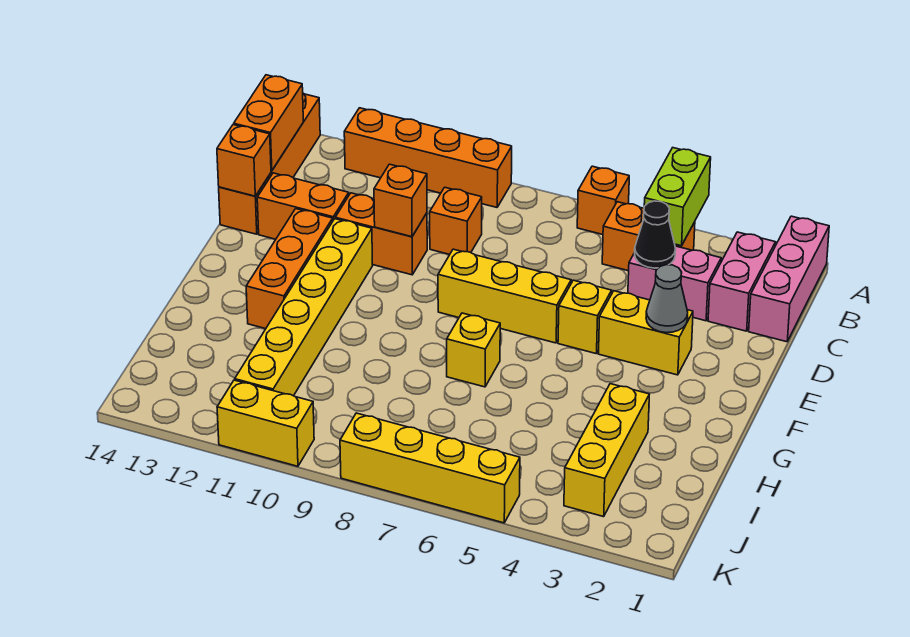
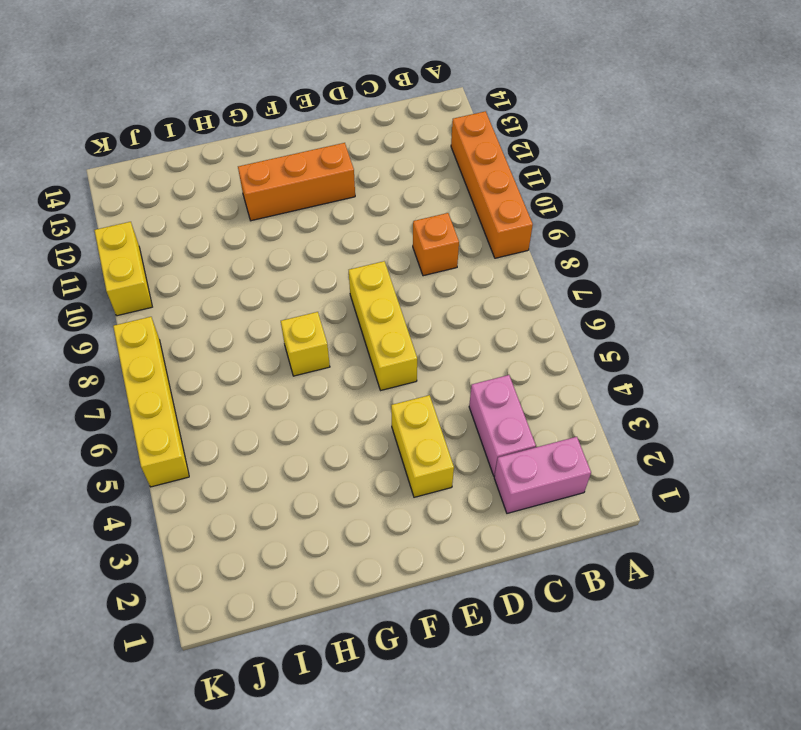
none -> pink 1x3 brick [749,216,829,342]
none -> orange 1x1 brick [577,166,629,235]
none -> orange 1x4 brick [219,93,320,234]

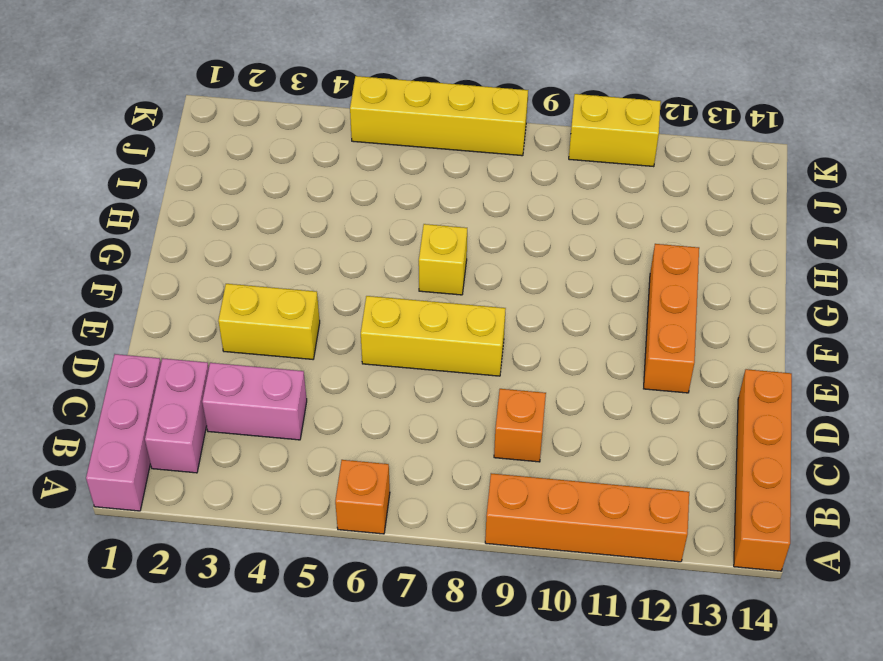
none -> orange 1x2 brick [602,202,695,271]
none -> orange 1x2 brick [335,193,427,275]
none -> orange 1x2 brick [257,173,349,239]

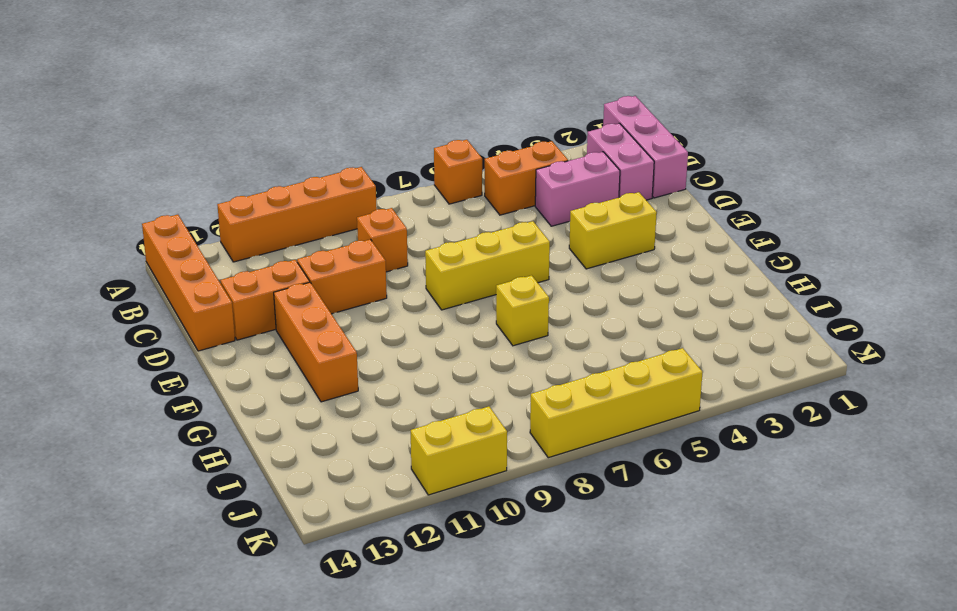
none -> yellow 1x1 brick [558,280,612,354]
none -> yellow 1x6 brick [235,219,373,396]
none -> yellow 1x3 brick [564,384,649,517]

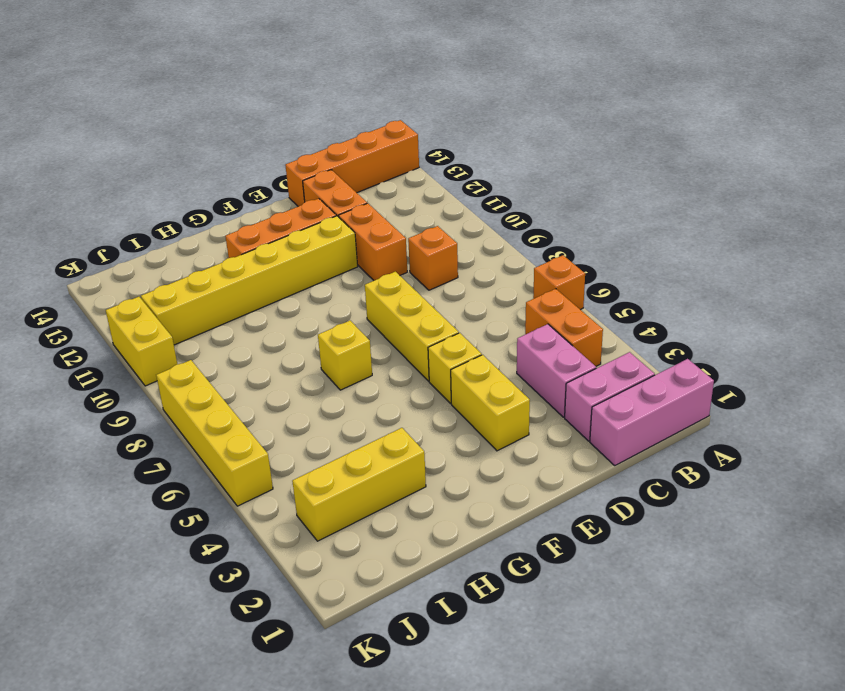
none -> orange 1x4 brick [344,108,512,207]
none -> lime 1x2 brick [644,148,711,246]
none -> orange 1x2 brick [234,75,303,171]

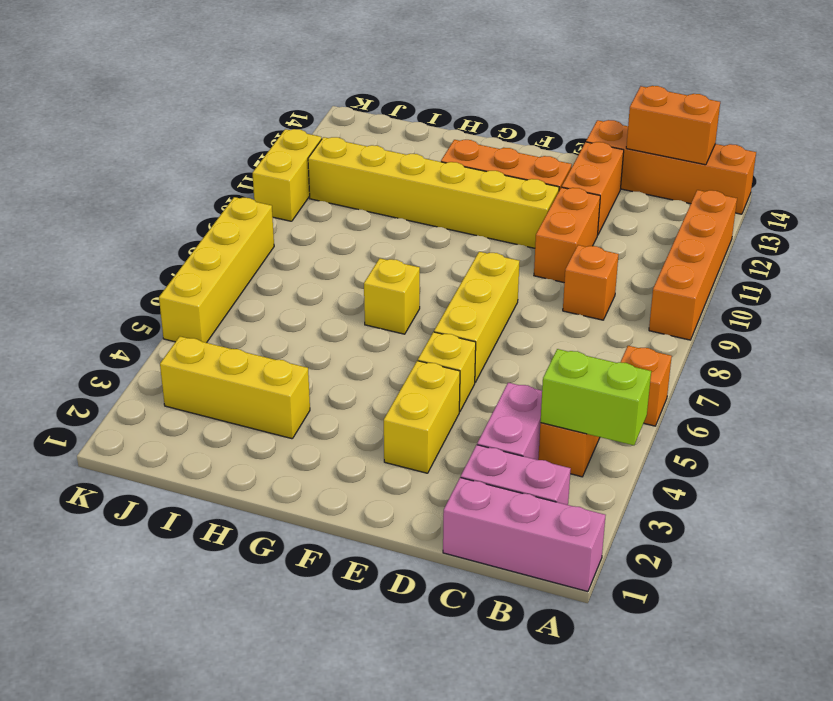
none -> black 1x1 cone [635,201,676,268]
none -> orange 1x1 brick [374,164,427,237]
none -> orange 1x1 brick [217,125,271,196]

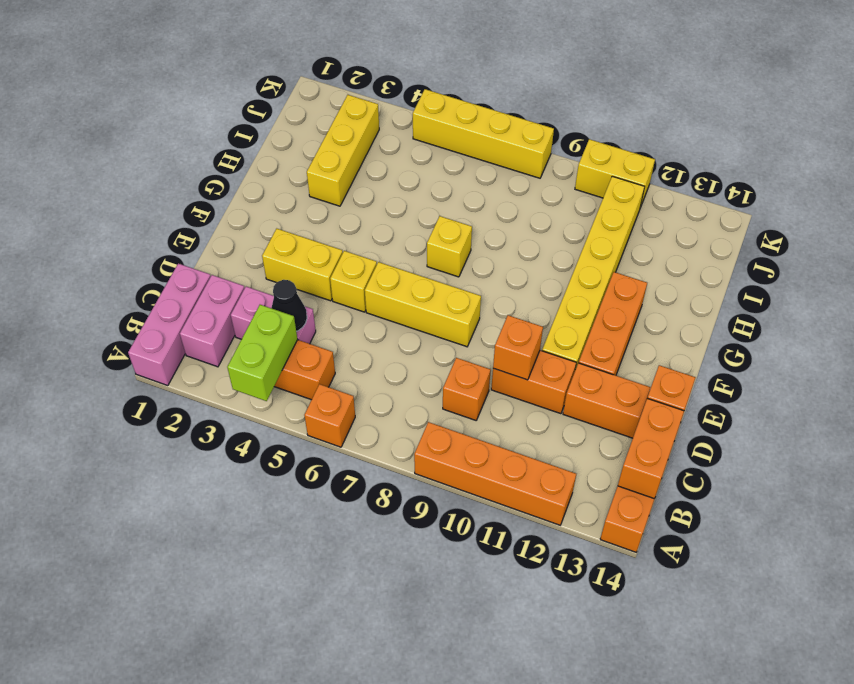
none -> grey 1x1 cone [646,265,688,333]

